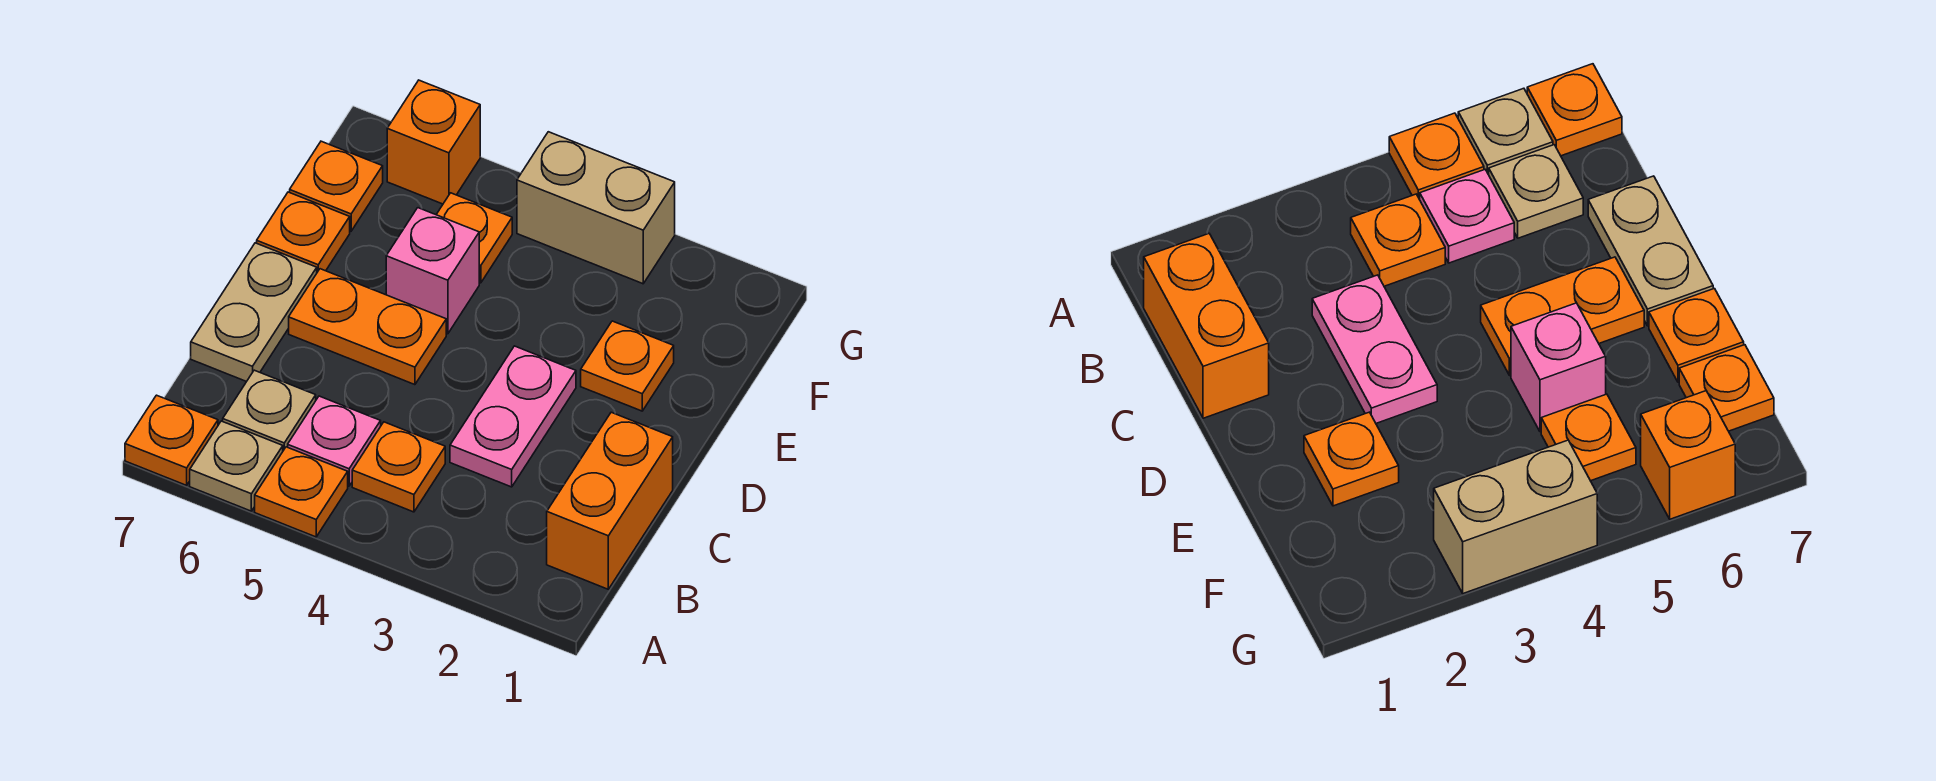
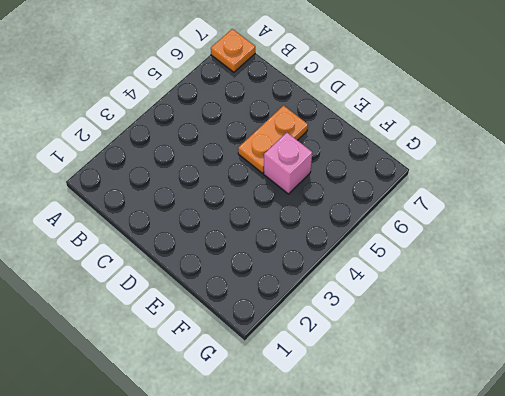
none -> orange 1x1 plate [255,447,348,537]
none -> tan 1x1 plate [190,421,283,511]
none -> orange 1x2 brick [547,412,673,589]

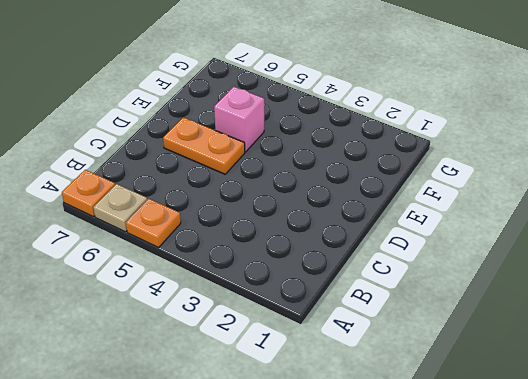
none -> orange 1x2 brick [547,412,673,589]
none -> orange 1x1 plate [352,422,445,512]
none -> pink 1x1 plate [288,396,381,486]

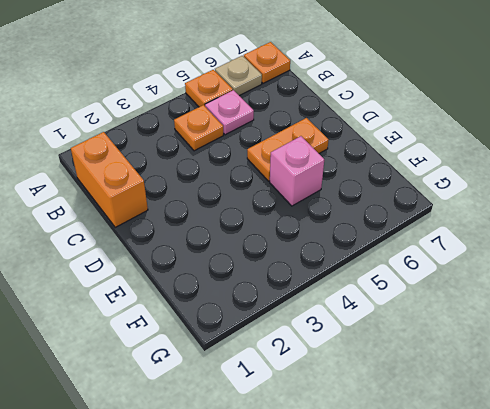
none -> tan 1x1 plate [223,370,316,451]
none -> pink 1x2 plate [450,346,576,487]
none -> tan 1x2 plate [191,243,317,382]

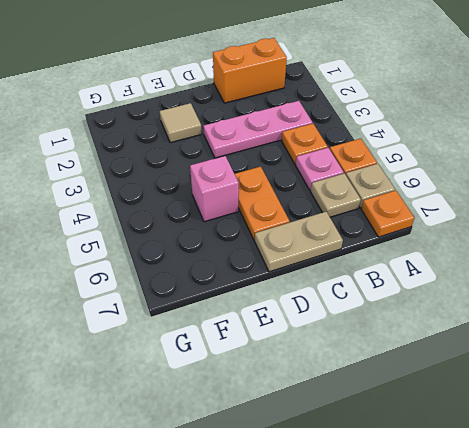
pink 1x3 plate [203,101,313,158] -> pink 1x2 plate [450,346,576,487]
tan 1x1 tile [160,103,202,143] -> orange 1x1 plate [581,321,674,411]
none -> orange 1x1 plate [257,192,350,272]
none -> orange 1x1 plate [436,193,512,283]
none -> orange 1x1 plate [290,141,383,231]

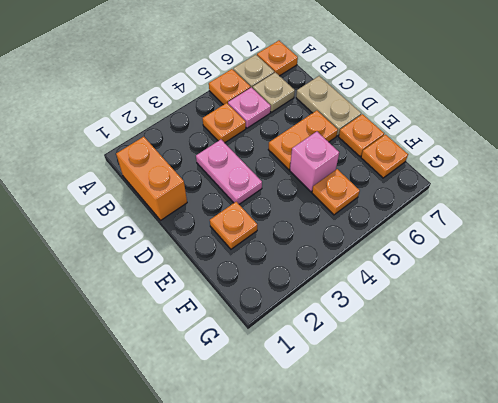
none -> tan 1x2 brick [517,132,675,284]
none -> orange 1x1 brick [387,80,480,204]

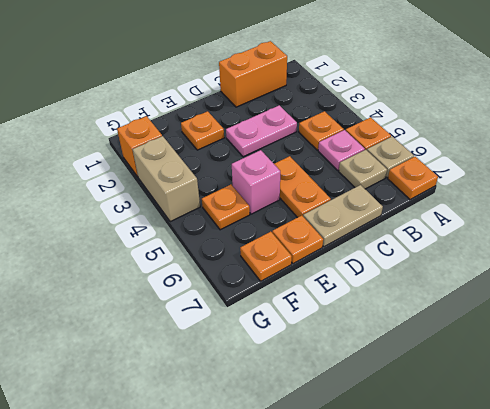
orange 1x1 brick [117,116,162,177] -> orange 1x1 brick moved to [387,80,480,204]

